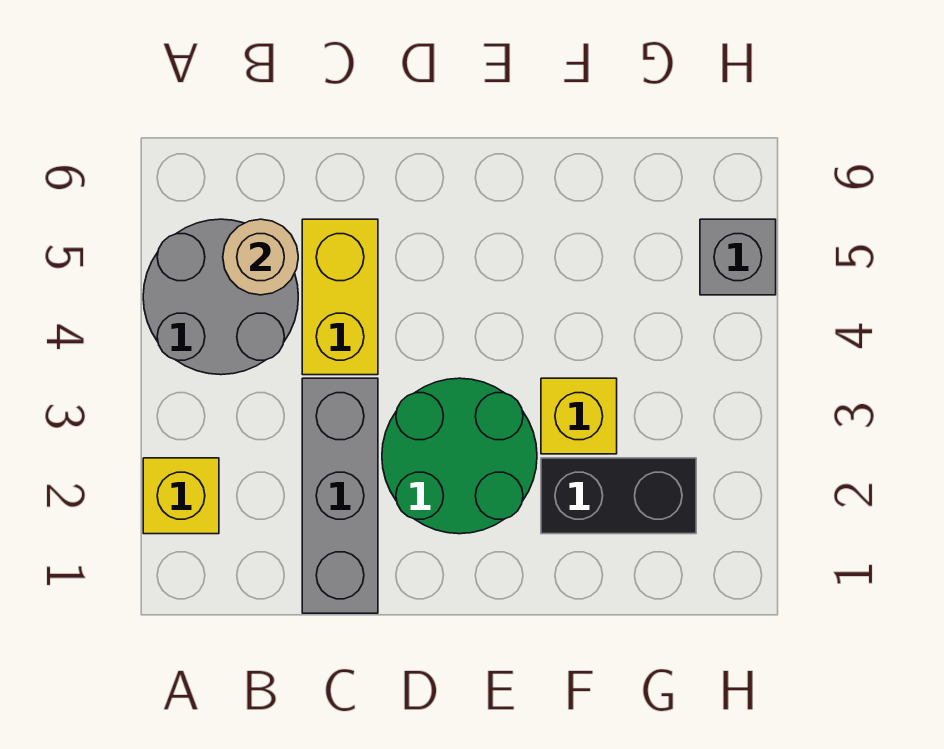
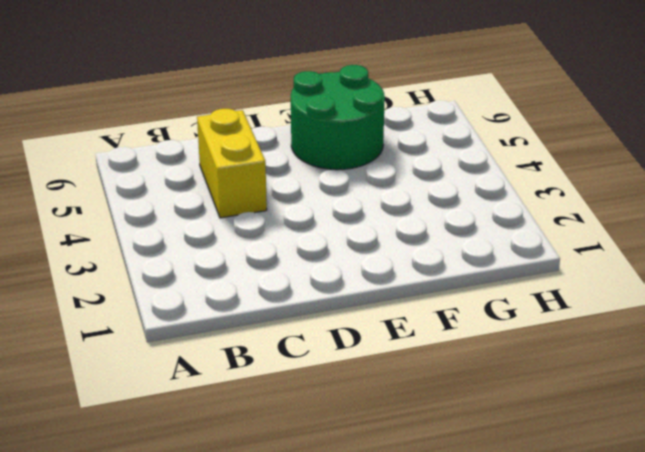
green 2x2 round brick [291,65,385,170] -> green 2x2 round brick moved to [382,378,537,534]
none -> yellow 1x1 brick [143,458,219,534]
none -> grey 2x2 round brick [143,219,298,375]

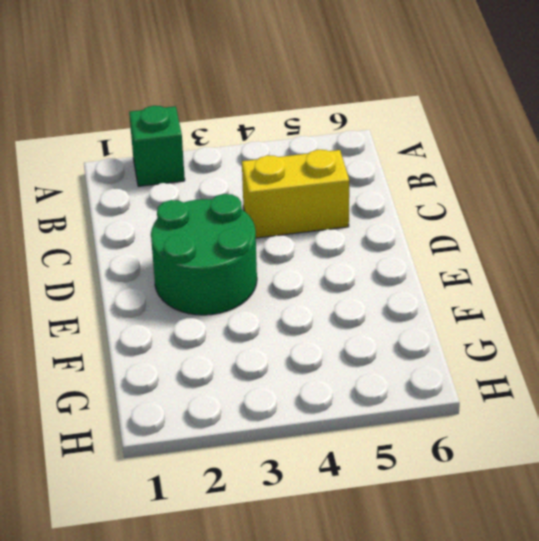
green 1x1 brick [129,106,185,186] -> yellow 1x1 brick [143,458,219,534]
none -> grey 2x2 round brick [143,219,298,375]
none -> grey 1x3 brick [302,378,378,613]

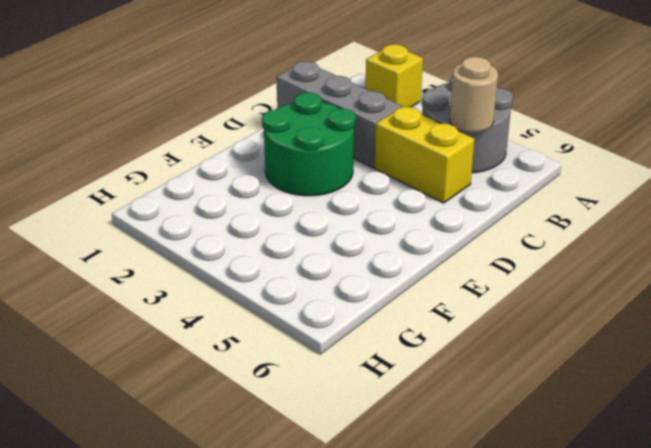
none -> black 1x2 brick [541,458,696,534]
none -> yellow 1x1 brick [541,378,617,454]

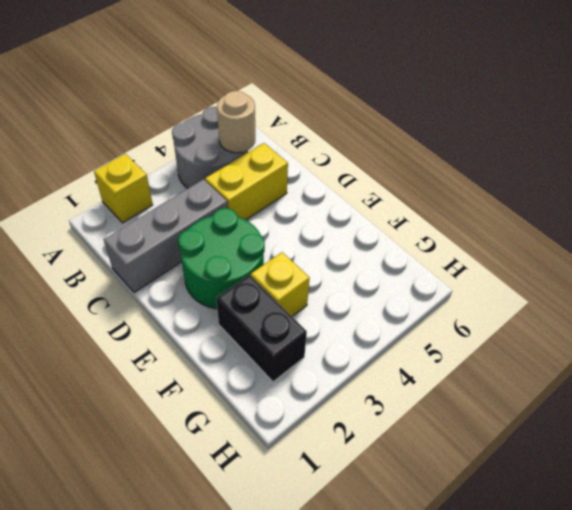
none -> grey 1x1 brick [700,219,776,295]

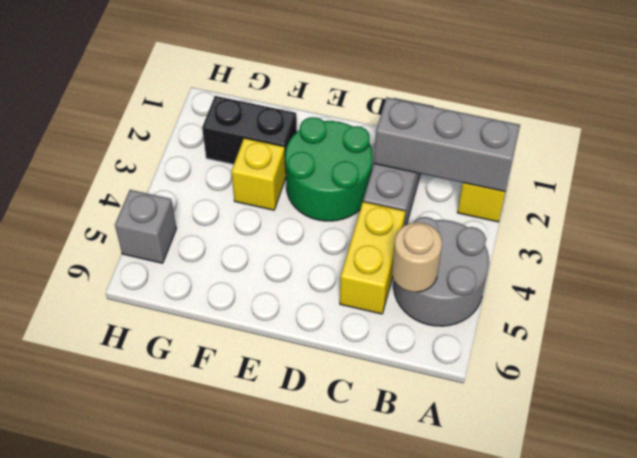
grey 1x3 brick [374,97,520,192] -> none

